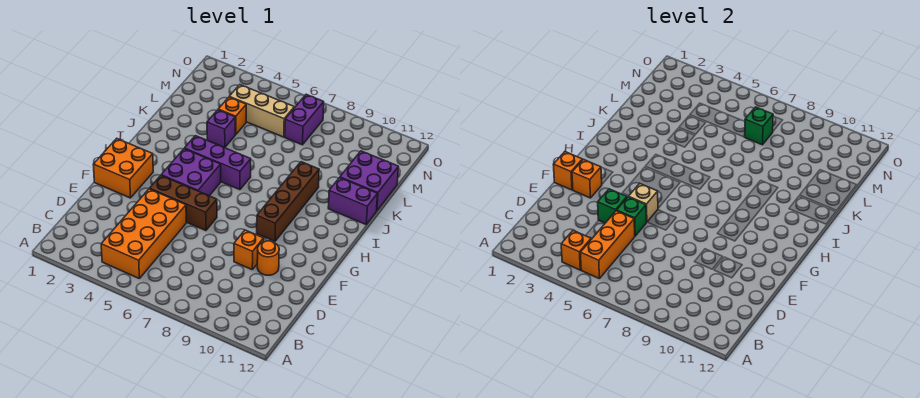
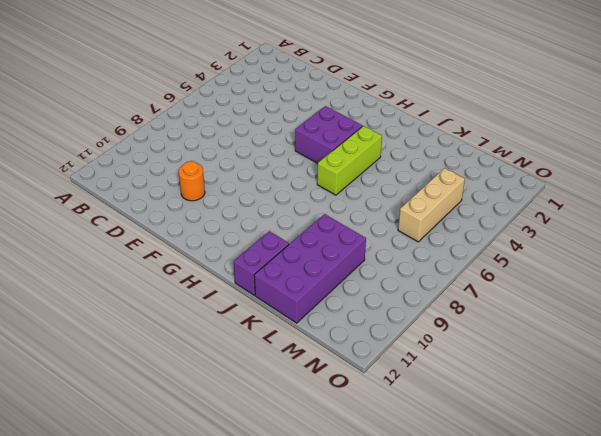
lime 1x3 brick [317,126,382,195] -> purple 1x3 brick [184,136,251,190]
purple 2x4 brick [254,214,366,323] -> purple 2x2 brick [340,151,398,210]
none -> orange 2x4 brick [101,189,186,278]
none -> orange 1x1 brick [234,230,264,269]
none -> orange 2x2 brick [93,138,153,198]

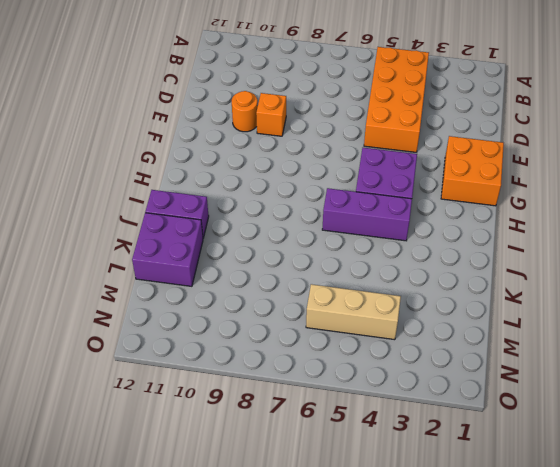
none -> brown 1x3 brick [150,176,217,231]
none -> brown 1x4 brick [257,162,319,241]
none -> purple 1x1 brick [207,110,235,148]

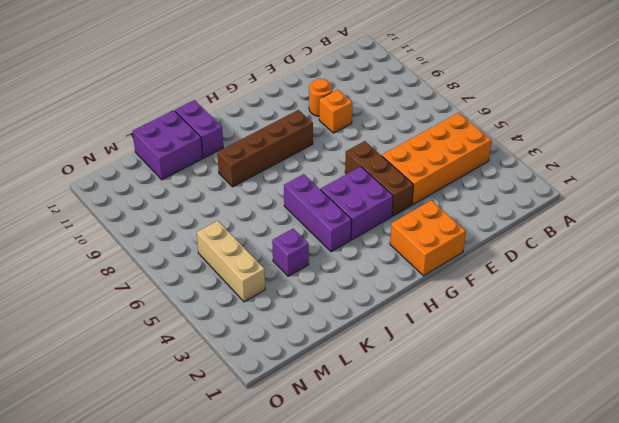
none -> orange 1x1 brick [218,97,246,135]
none -> purple 1x2 brick [285,94,324,145]
none -> orange 1x1 brick [561,231,591,270]

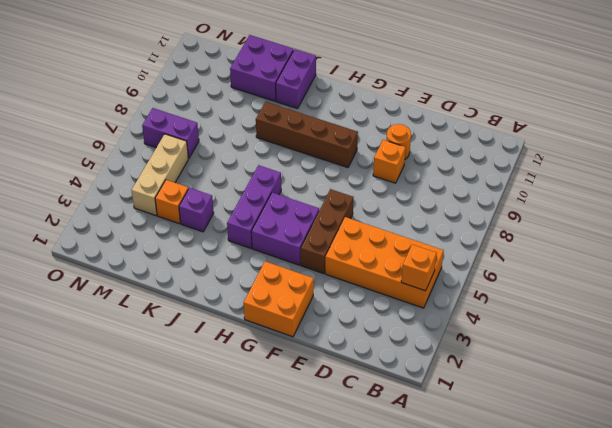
none -> orange 1x3 brick [580,211,635,278]
none -> green 1x1 brick [598,189,627,223]
none -> green 1x1 brick [617,197,646,236]

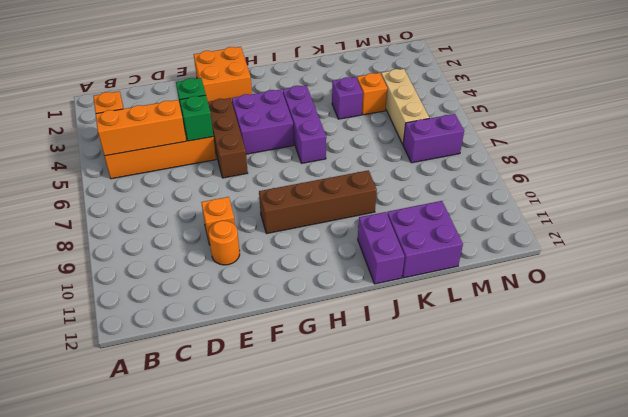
none -> orange 1x1 brick [553,152,582,190]
none -> orange 1x1 brick [572,159,602,198]
none -> tan 1x1 brick [628,183,658,222]

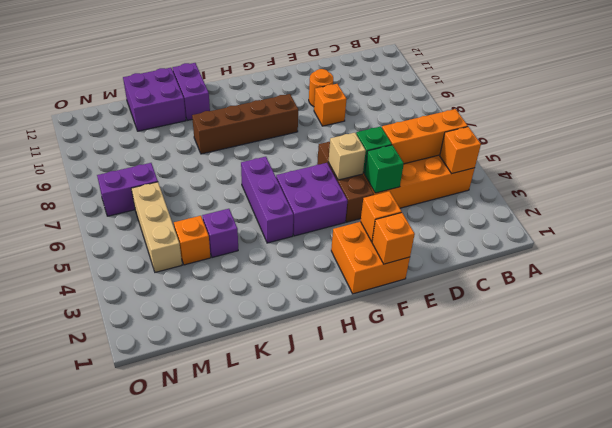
none -> green 1x1 brick [745,107,773,145]

